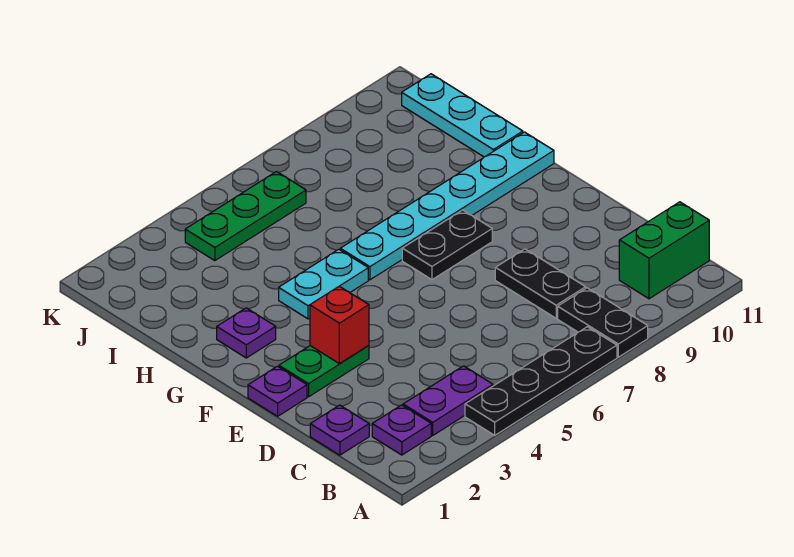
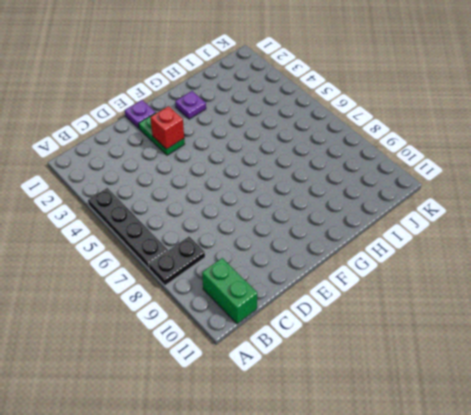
none -> purple 1x1 plate [372,405,431,455]
none -> purple 1x2 plate [403,366,493,435]
none -> purple 1x1 plate [310,405,369,455]

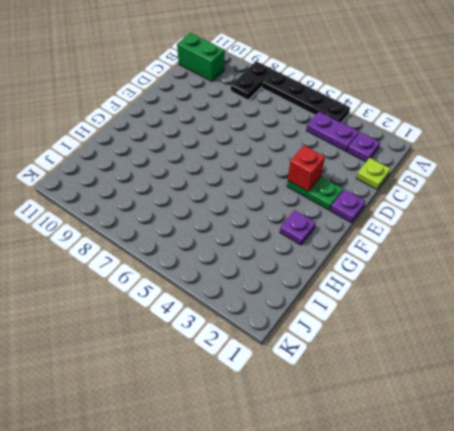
lime 1x1 plate [356,158,390,189] -> purple 1x1 plate [310,405,369,455]
none -> black 1x2 plate [495,249,586,318]
none -> black 1x2 plate [402,210,492,280]
none -> cyan 1x2 plate [279,249,368,319]

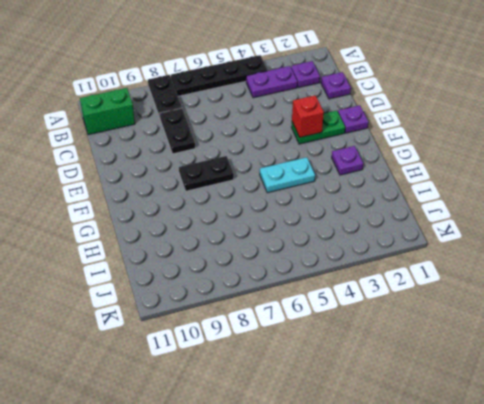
none -> cyan 1x6 plate [340,132,554,280]
none -> cyan 1x3 plate [402,74,523,157]
none -> green 1x3 plate [185,172,306,261]

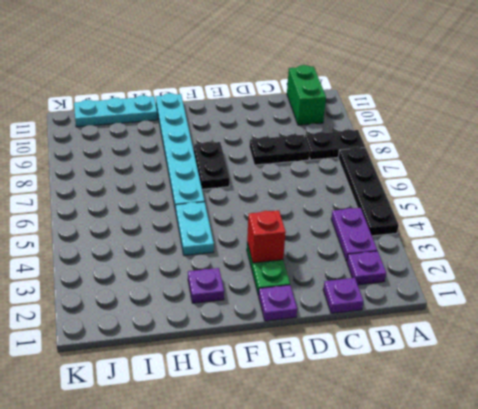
none -> green 1x3 plate [185,172,306,261]

